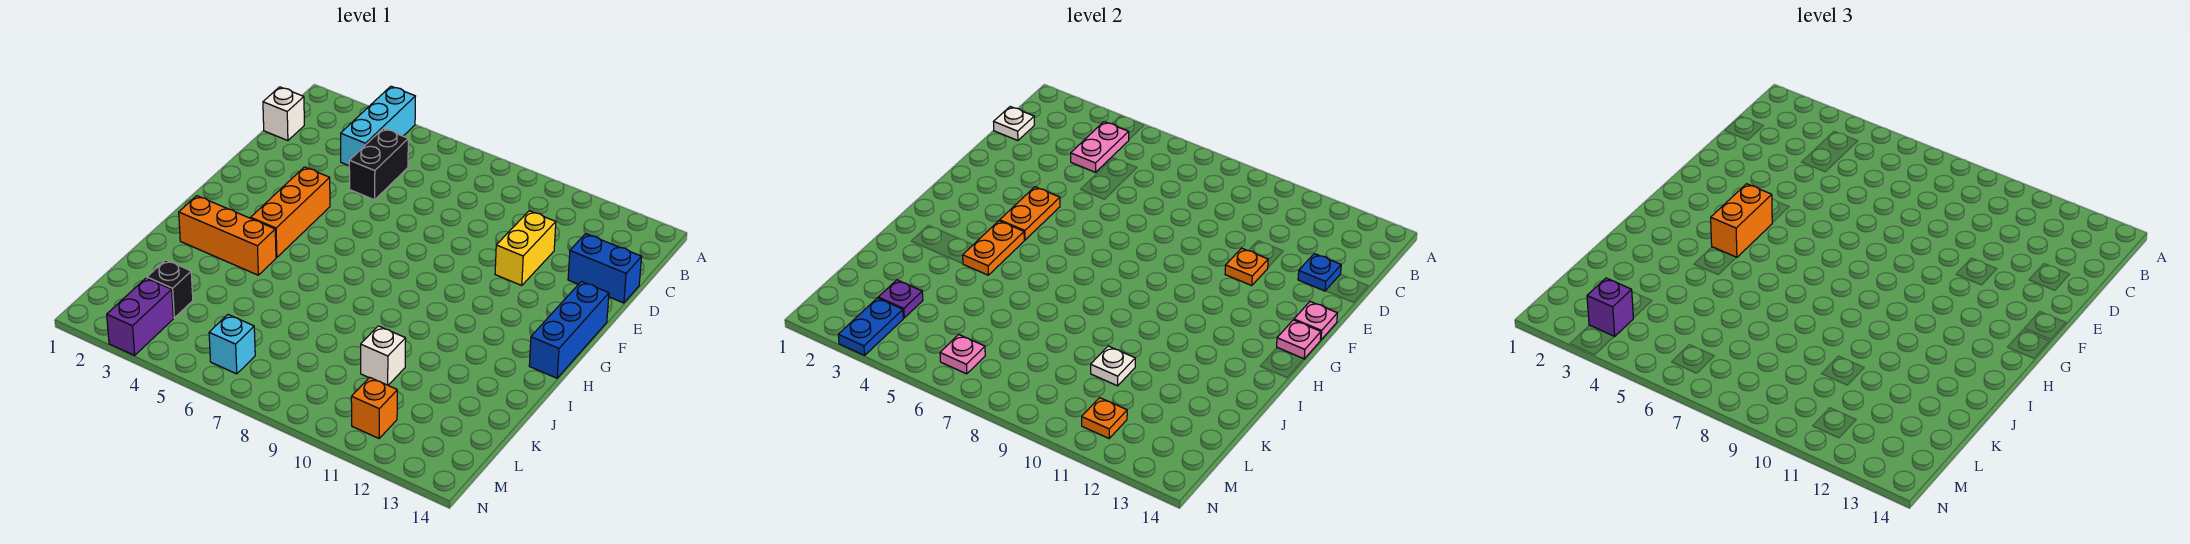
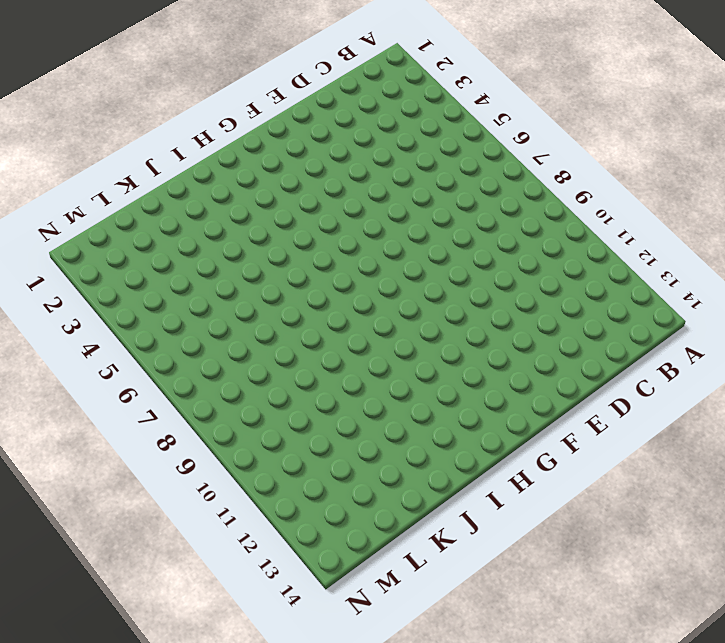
none -> cyan 1x3 brick [341,86,415,166]
none -> white 1x1 brick [263,87,304,141]
none -> black 1x2 brick [349,128,408,200]

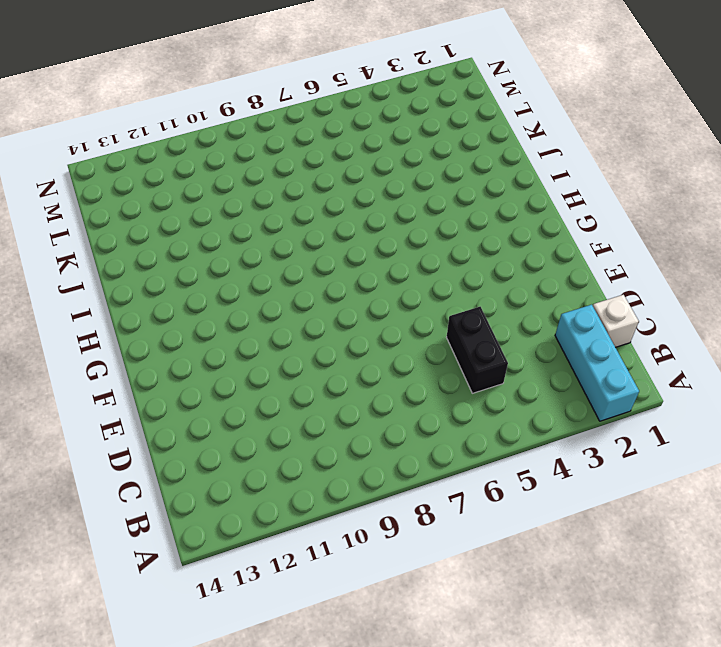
cyan 1x3 brick [555,305,639,421] -> cyan 1x3 brick moved to [341,86,415,166]
none -> yellow 1x2 brick [495,211,556,286]
none -> blue 1x2 brick [568,234,642,303]
none -> orange 1x3 brick [251,167,330,257]

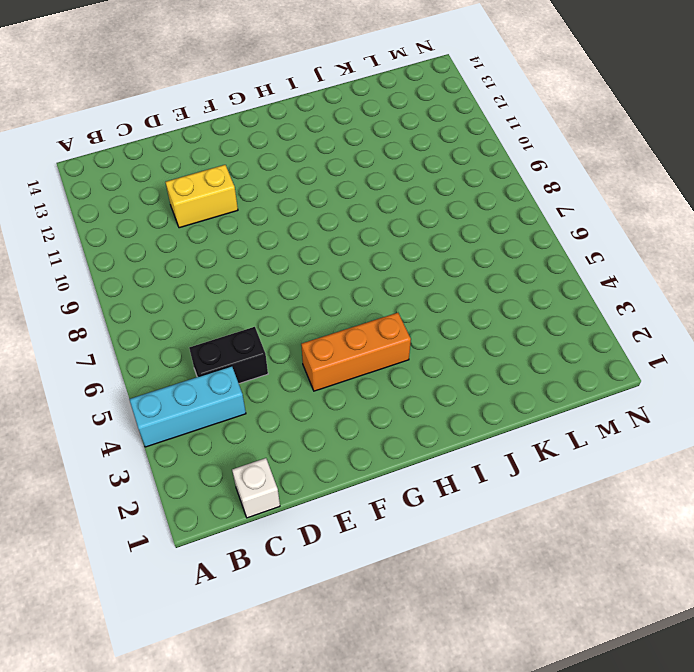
none -> blue 1x2 brick [568,234,642,303]
none -> blue 1x3 brick [529,281,609,378]
none -> orange 1x3 brick [179,196,276,275]

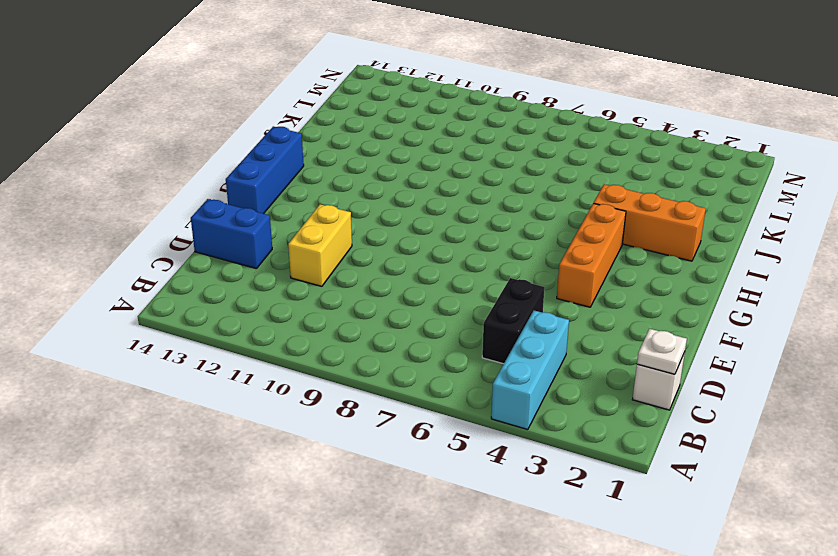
none -> white 1x1 brick [361,326,406,385]
none -> black 1x1 brick [147,260,193,318]
none -> purple 1x2 brick [107,278,173,355]

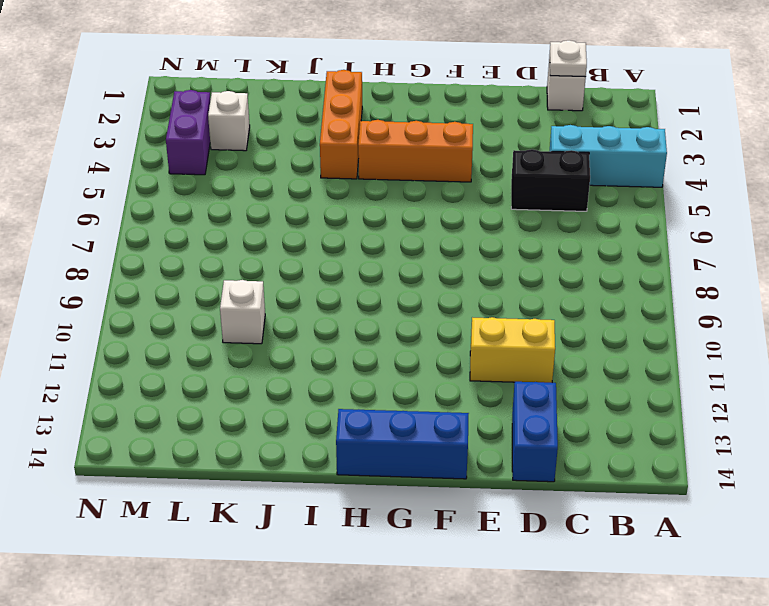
white 1x1 brick [208,91,250,151] -> black 1x1 brick [147,260,193,318]
purple 1x2 brick [166,90,211,175] -> purple 1x2 brick turned to [107,278,173,355]
none -> cyan 1x1 brick [209,315,255,374]
none -> orange 1x1 brick [351,377,397,438]
none -> pink 1x2 plate [1071,122,1129,172]

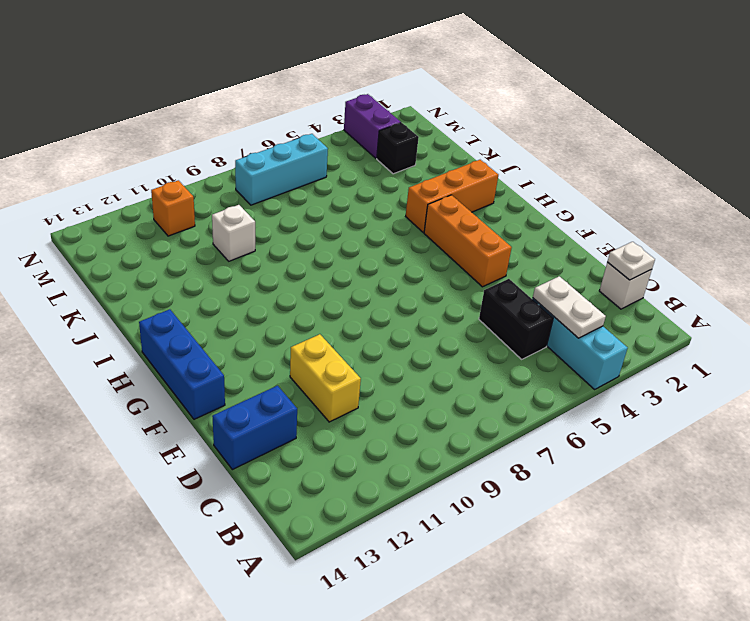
white 1x2 plate [533,276,606,338] -> pink 1x2 plate [1071,122,1129,172]
cyan 1x3 brick [235,134,328,205] -> cyan 1x1 brick [209,315,255,374]
none -> blue 1x1 plate [1298,254,1341,291]
none -> orange 1x1 plate [1225,248,1268,286]
none -> orange 1x2 plate [1000,187,1060,240]

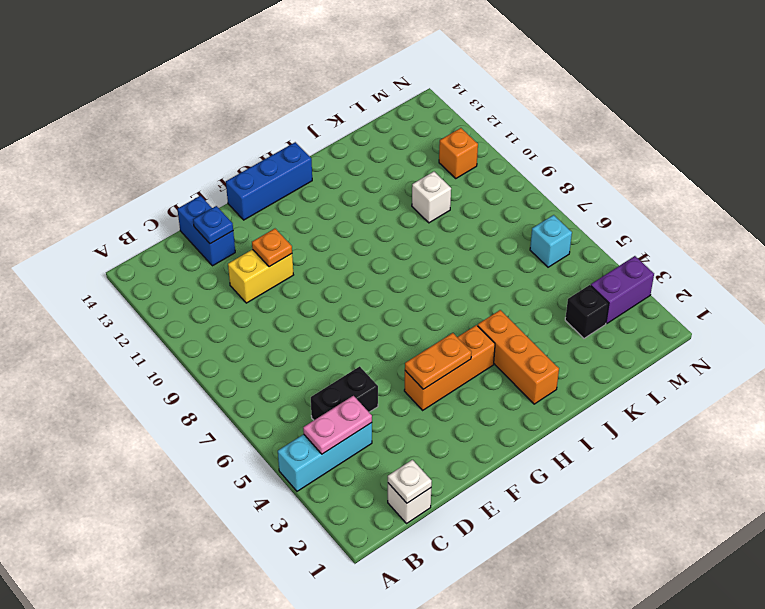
none -> pink 1x1 plate [1294,302,1337,340]
none -> pink 1x1 plate [1277,320,1321,359]
none -> orange 1x2 plate [963,221,1024,275]

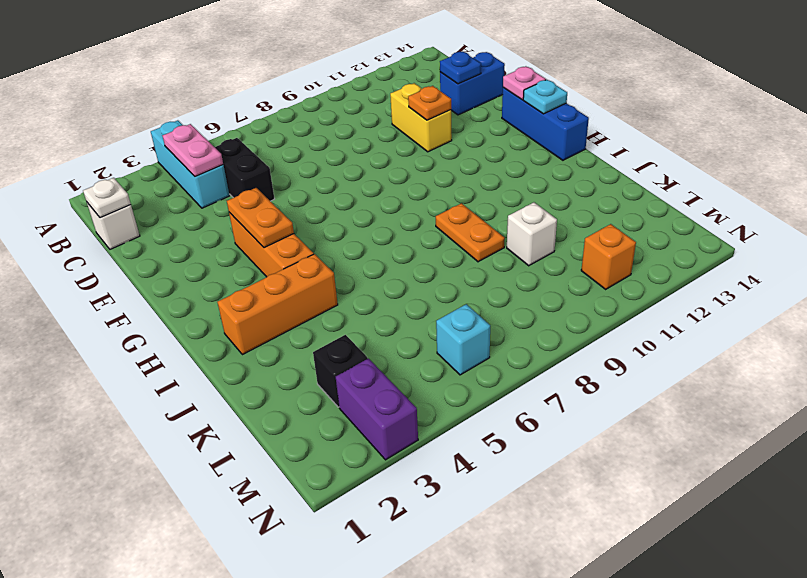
cyan 1x1 plate [523,80,567,114] -> pink 1x1 plate [1277,320,1321,359]
orange 1x2 plate [436,203,505,262] -> orange 1x2 plate moved to [963,221,1024,275]
none -> white 1x1 plate [1091,346,1135,386]
none -> purple 1x1 plate [878,280,923,318]
none -> blue 1x2 plate [838,298,903,355]

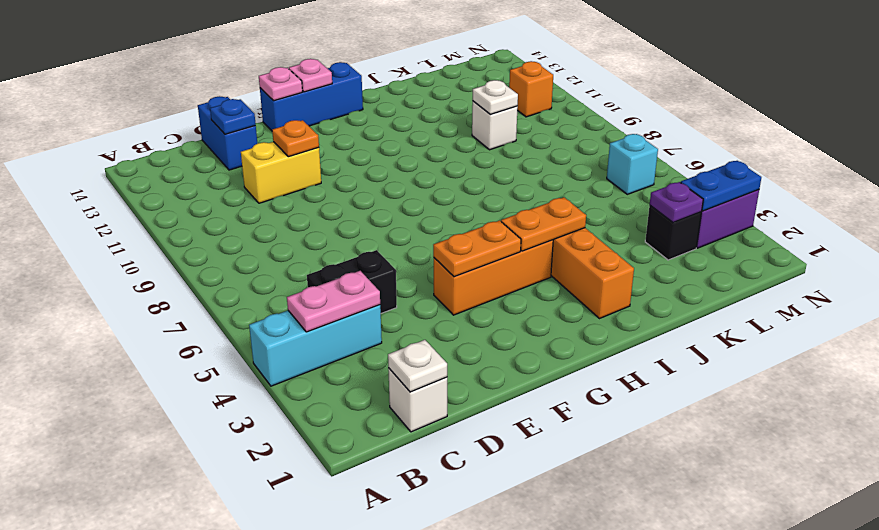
none -> pink 1x1 plate [940,335,985,374]
none -> orange 1x1 plate [1082,398,1127,438]
none -> orange 1x2 brick [1711,184,1772,258]

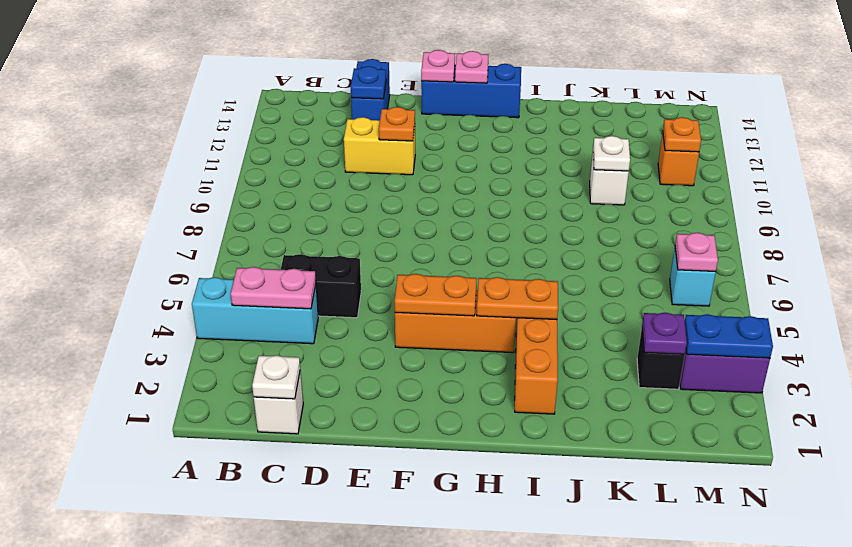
none -> orange 1x2 brick [1711,184,1772,258]
none -> purple 1x1 brick [1587,278,1633,337]

